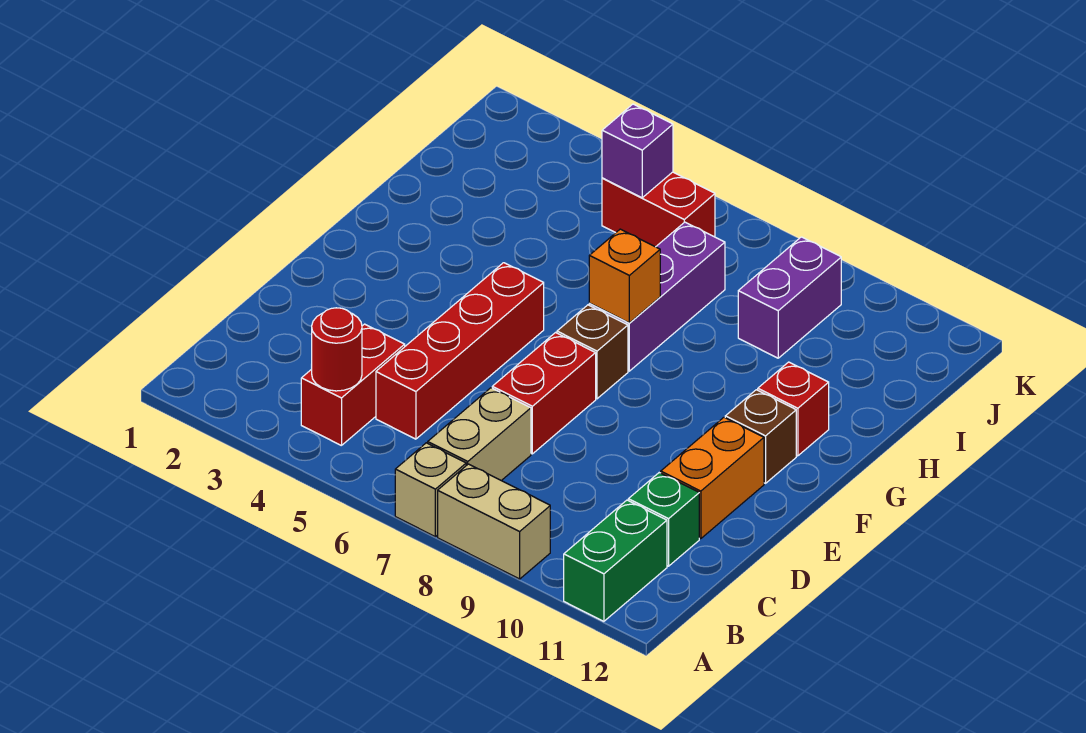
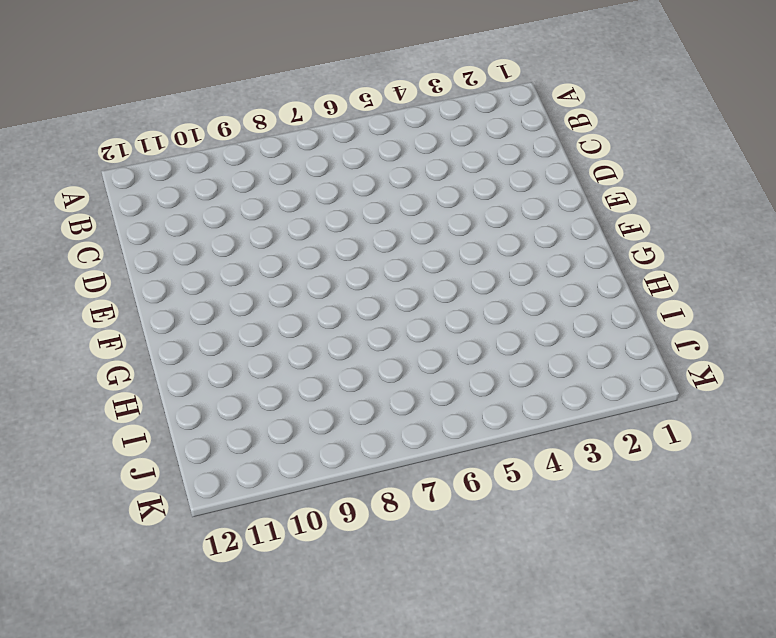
none -> tan 1x1 brick [395,443,466,537]
none -> tan 1x2 brick [438,464,550,579]
none -> green 1x2 brick [564,500,667,621]

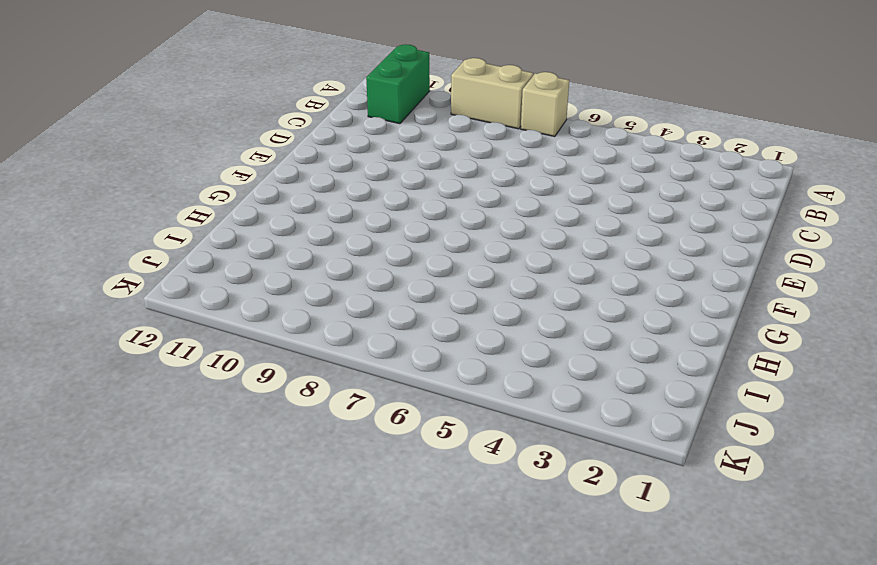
none -> red 1x2 brick [301,324,405,446]
none -> tan 1x2 brick [428,388,531,481]
none -> red 1x4 brick [376,263,544,439]

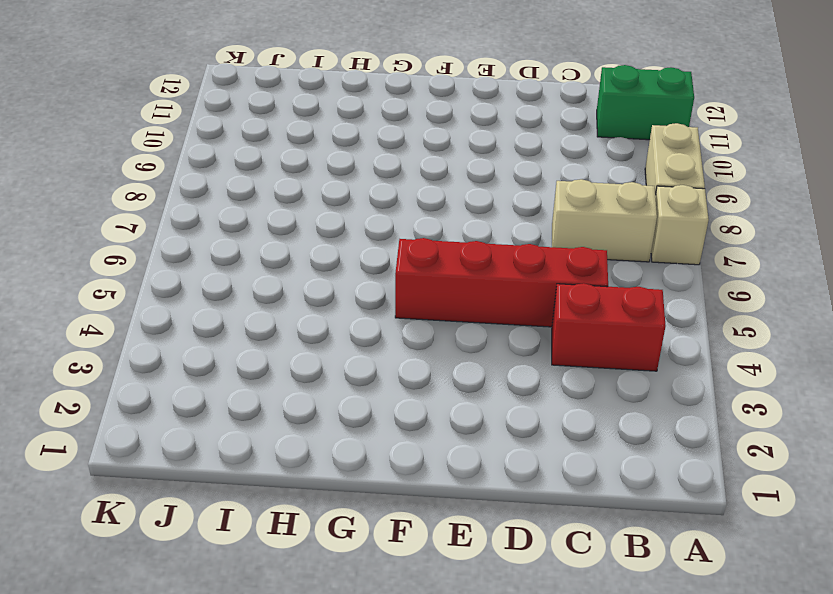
none -> green 1x1 brick [628,473,699,566]
none -> red 1x2 brick [492,333,596,454]
none -> orange 1x2 brick [661,417,764,539]

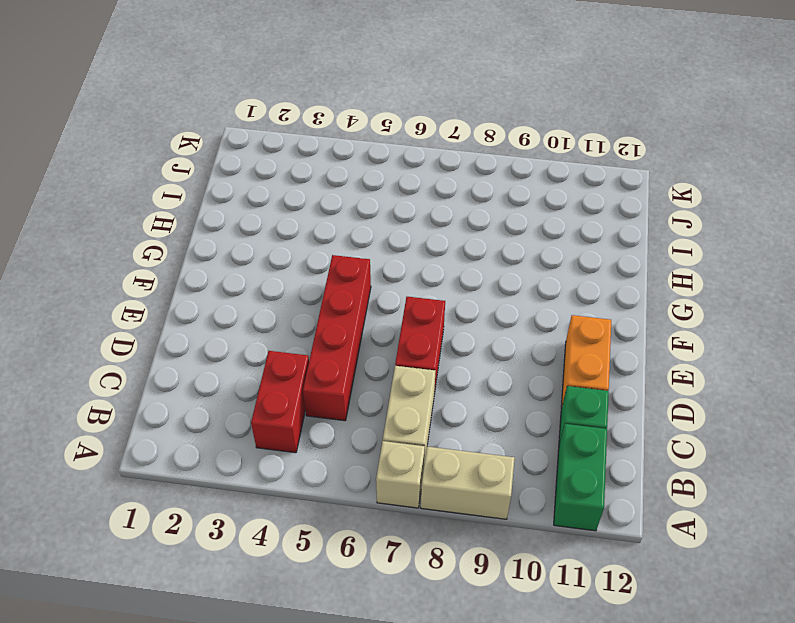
none -> brown 1x1 brick [557,305,628,399]
none -> brown 1x1 brick [725,390,796,483]
none -> purple 1x3 brick [589,222,725,371]

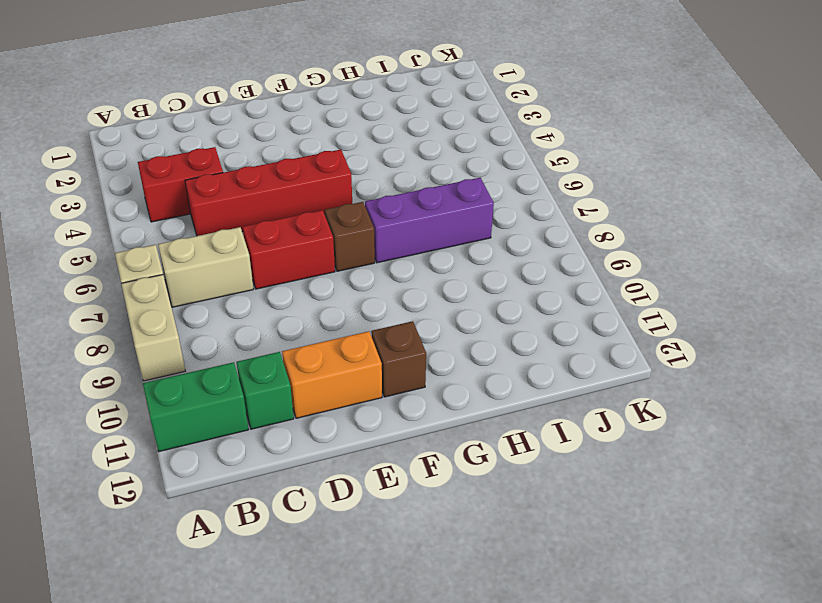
none -> red 1x1 brick [758,362,829,456]
none -> purple 1x2 brick [738,237,841,358]
none -> red 1x2 brick [602,172,715,247]

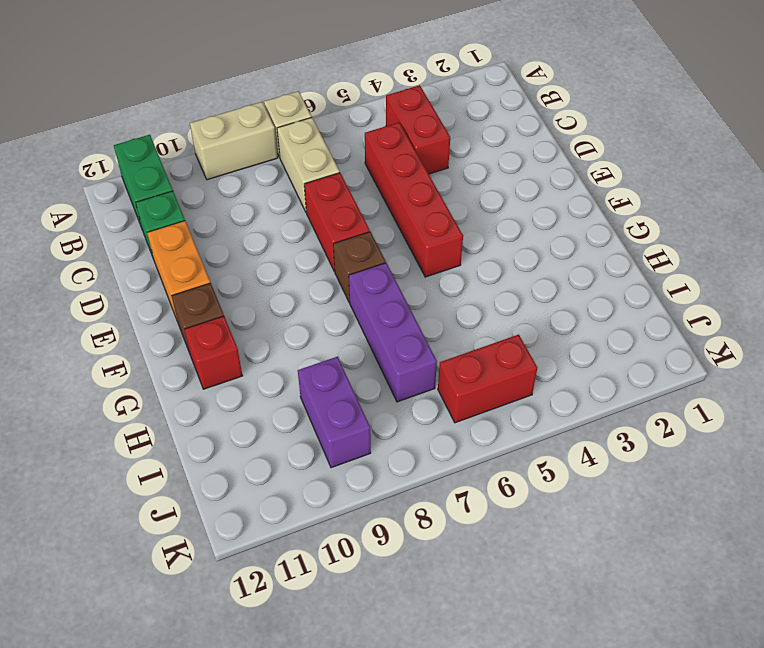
none -> red 1x1 round brick [311,308,362,391]
none -> orange 1x1 brick [589,229,660,323]
none -> purple 1x1 brick [602,104,673,198]

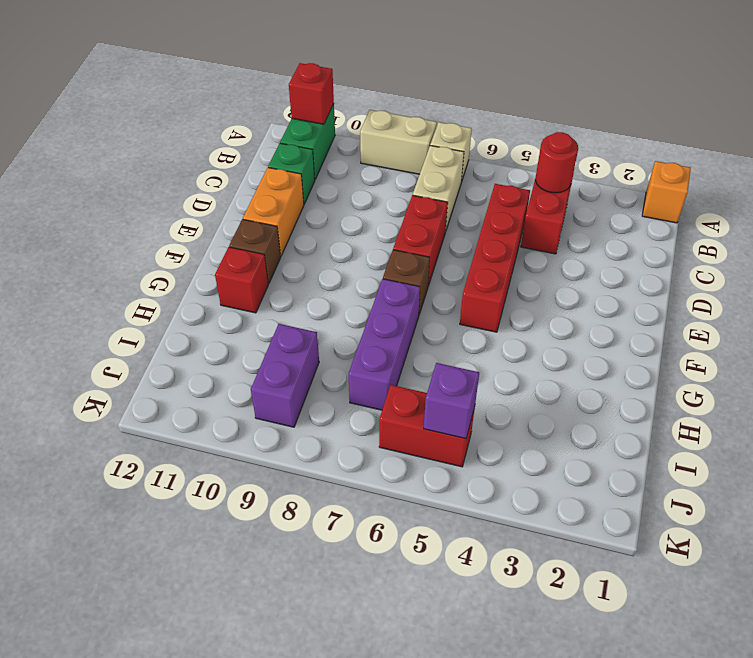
orange 1x1 brick [642,161,691,223] -> orange 1x1 brick moved to [589,229,660,323]
red 1x1 brick [289,63,334,124] -> none

